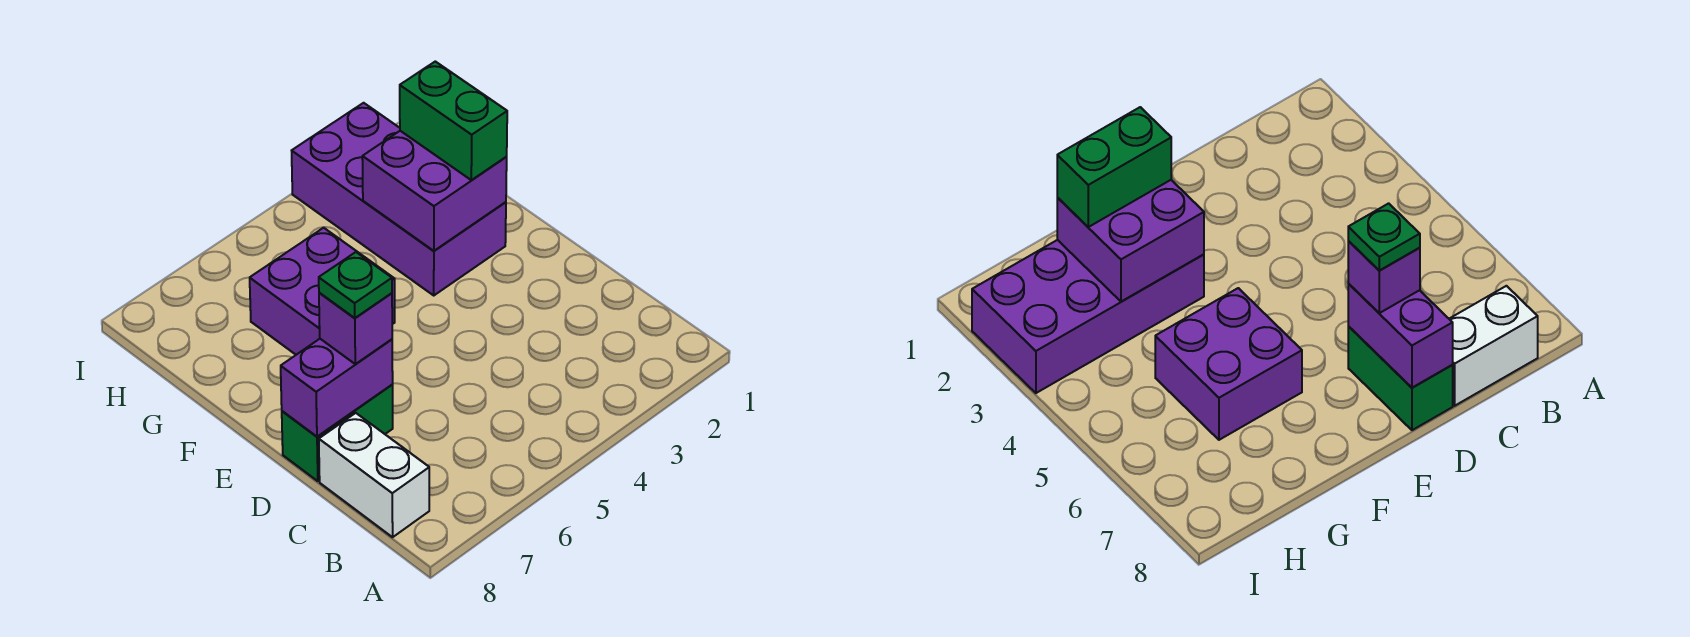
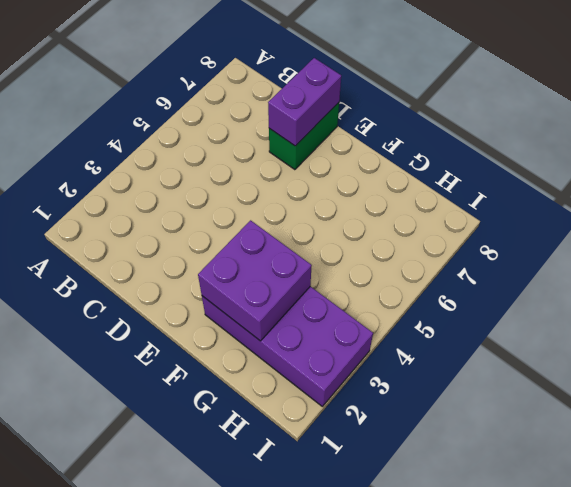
none -> white 1x2 brick [319,413,429,537]
none -> purple 2x2 brick [250,228,395,355]

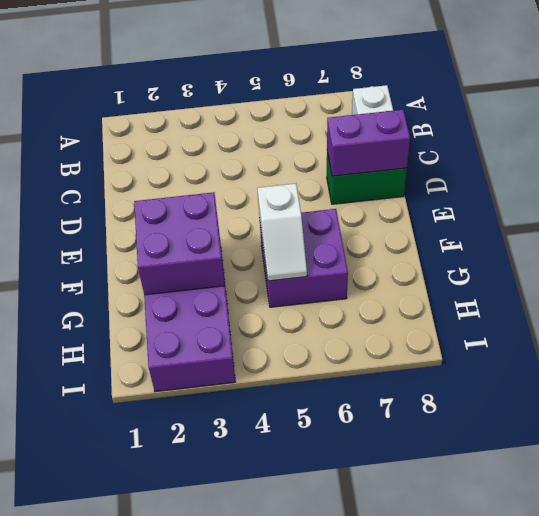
white 1x2 slope [257,183,307,281] -> none
none -> purple 1x1 brick [319,293,392,364]
none -> green 1x2 brick [400,61,507,180]

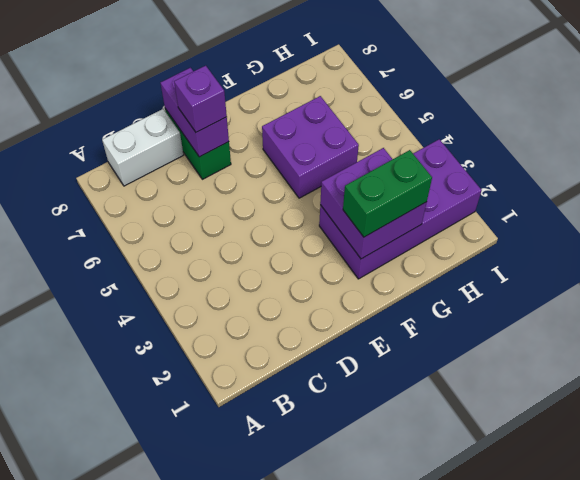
none -> green 1x1 plate [319,252,392,318]

